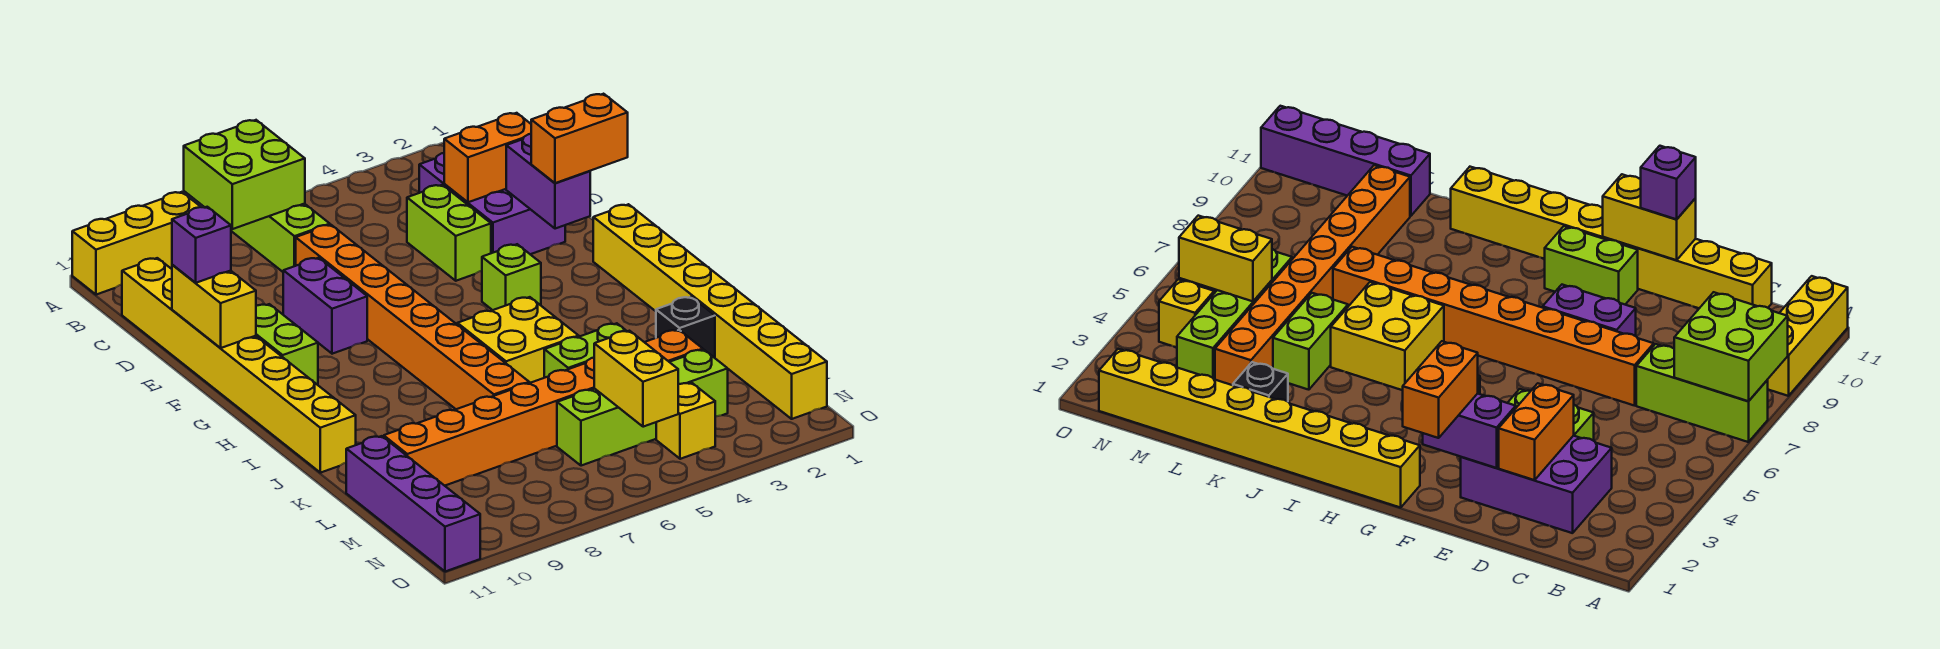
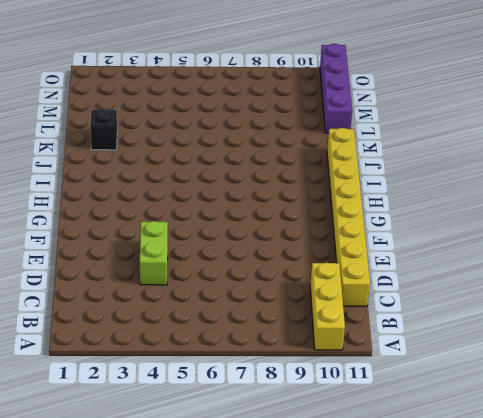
yellow 1x3 brick [310,263,345,350] -> yellow 1x3 brick turned to [72,192,200,295]
none -> lime 1x3 brick [231,204,330,272]
none -> purple 2x3 brick [419,153,565,254]
none -> orange 1x8 brick [296,225,529,409]

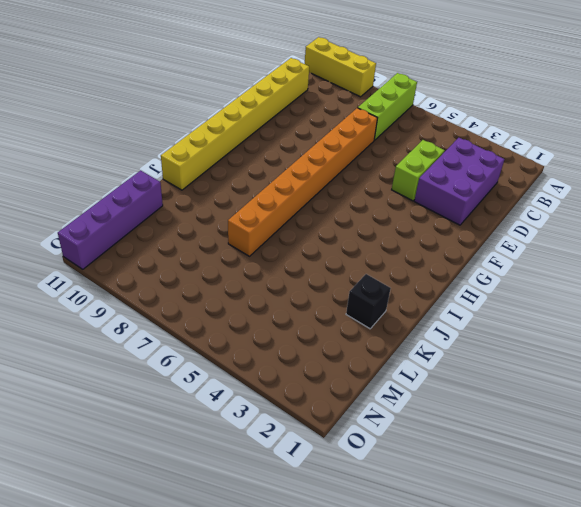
none -> purple 1x2 brick [283,258,367,354]
none -> lime 1x2 brick [256,304,318,385]
none -> yellow 1x8 brick [593,204,827,419]

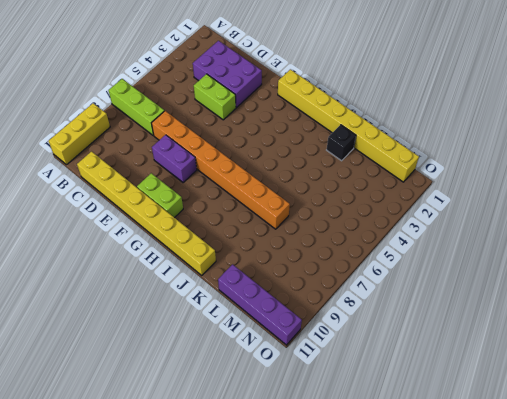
none -> lime 1x1 brick [482,244,541,310]
none -> yellow 2x2 brick [457,297,579,383]
none -> lime 1x2 brick [544,323,627,378]

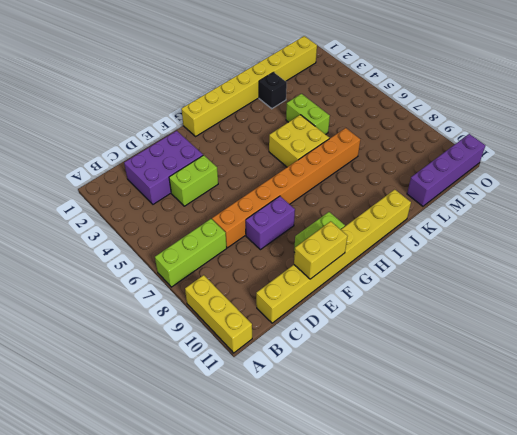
none -> lime 1x1 brick [482,244,541,310]
none -> orange 1x8 brick [384,330,703,486]
none -> lime 1x4 brick [557,350,728,466]

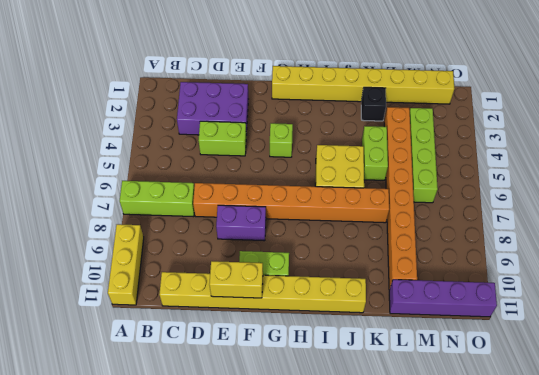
none -> yellow 1x1 brick [656,383,715,459]
none -> lime 2x2 brick [184,120,305,229]
none -> orange 1x2 brick [444,113,531,202]

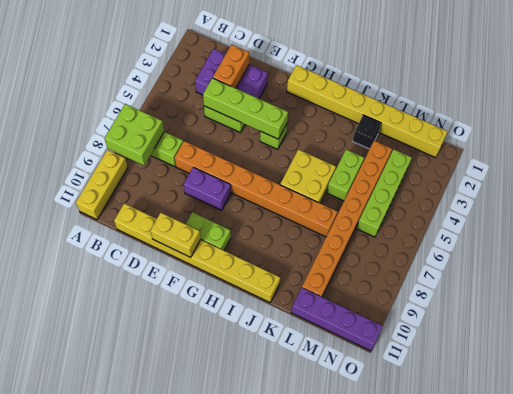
lime 1x4 brick [203,78,288,139] -> none
none -> yellow 1x1 brick [656,383,715,459]
none -> purple 1x2 brick [506,134,590,229]
none -> yellow 1x2 brick [594,331,678,427]

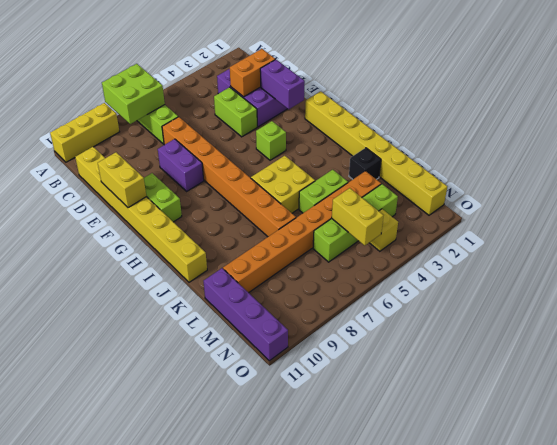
none -> purple 1x1 brick [172,207,231,283]
none -> orange 1x2 brick [531,94,628,183]

